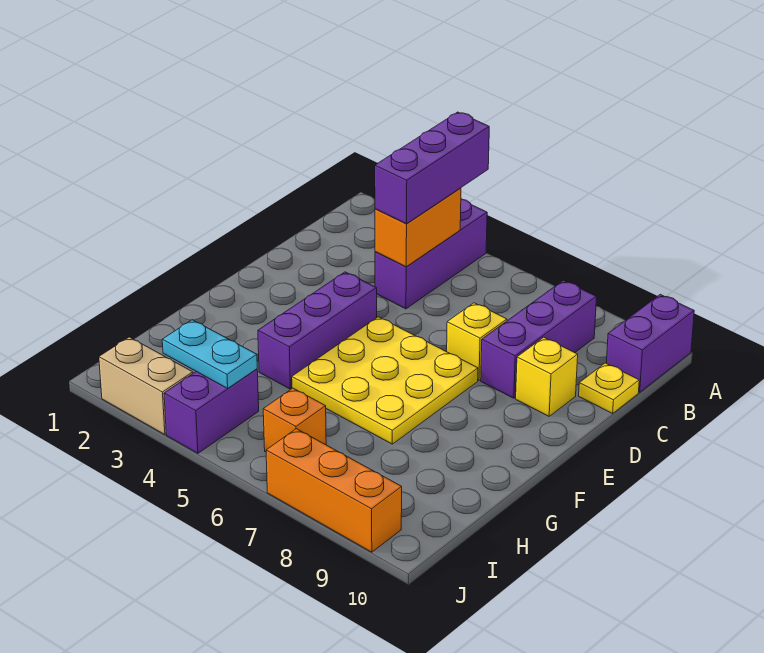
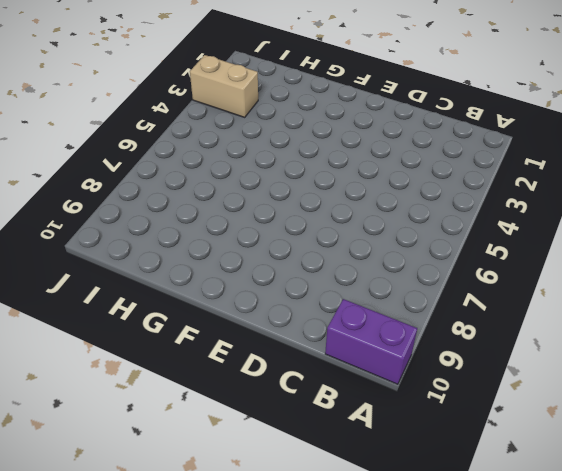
tan 1x2 brick [190,55,258,117] -> tan 1x2 brick turned to [99,337,193,435]
none -> purple 1x3 brick [375,199,487,309]
none -> purple 1x3 brick [481,280,597,398]
none -> yellow 1x1 plate [579,363,639,413]

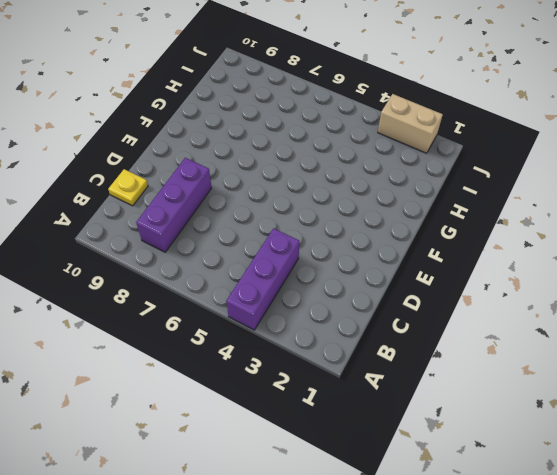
none -> purple 1x2 brick [606,294,694,392]
none -> yellow 1x1 brick [447,303,507,380]
none -> yellow 1x1 brick [516,337,578,416]

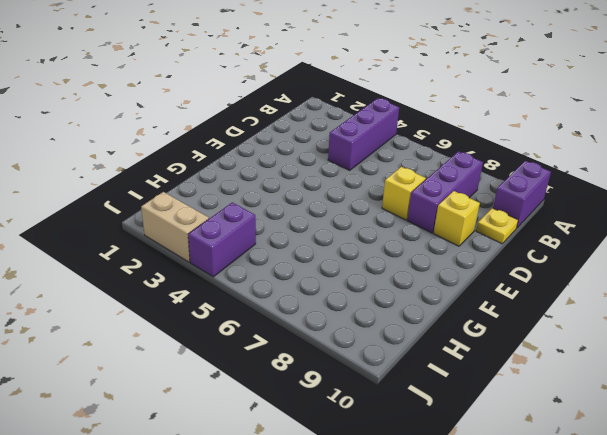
none -> purple 1x3 brick [258,272,377,389]
none -> yellow 3x3 plate [292,317,478,444]
none -> orange 1x1 brick [263,388,326,452]

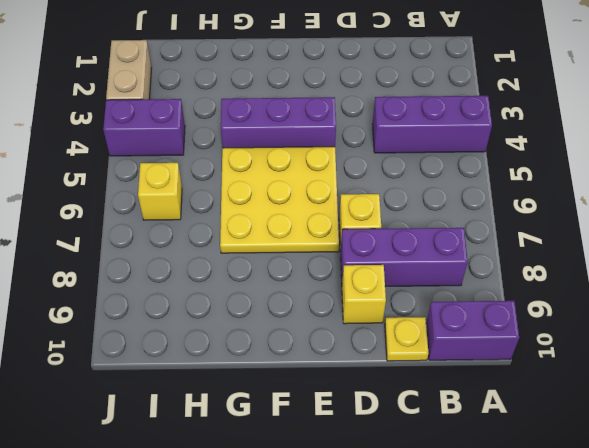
yellow 1x1 brick [138,163,182,220] -> orange 1x1 brick [263,388,326,452]
none -> orange 1x3 brick [266,429,402,552]
none -> orange 1x2 brick [375,188,461,267]
none -> cyan 1x2 plate [162,320,257,388]

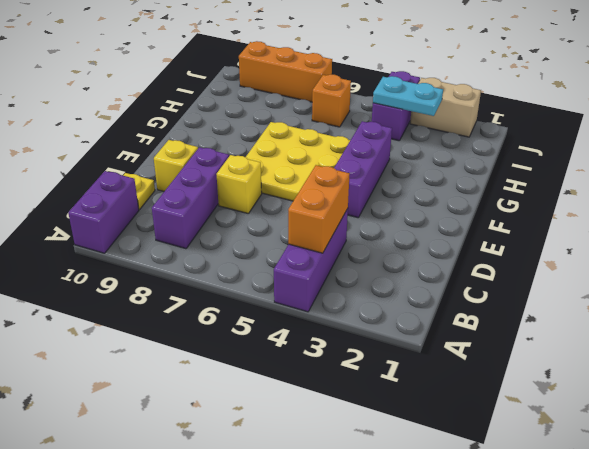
none -> purple 1x3 brick [375,112,489,224]

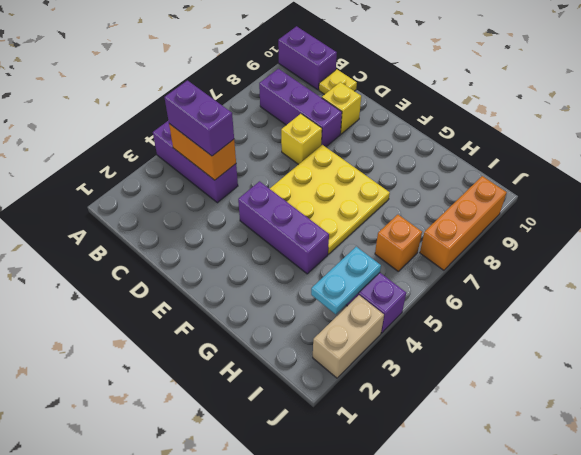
purple 1x2 brick [164,81,234,156] -> purple 1x3 brick [375,112,489,224]

